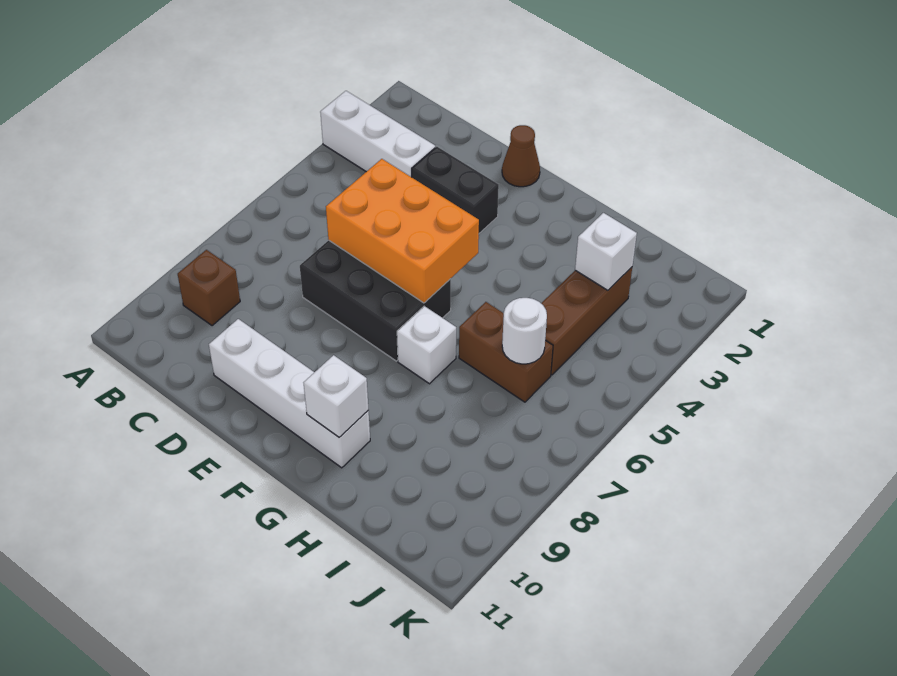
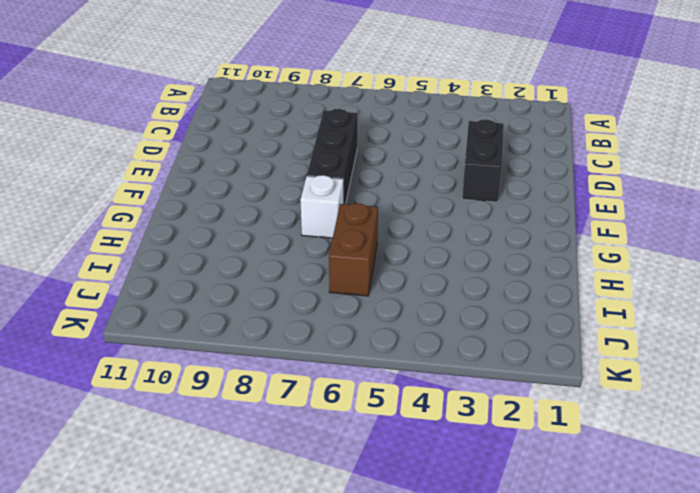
black 1x3 brick [307,109,358,204] -> black 2x3 brick [300,240,451,361]
none -> white 1x3 brick [320,91,435,177]
none -> brown 1x1 brick [178,250,240,326]
none -> white 1x4 brick [209,319,370,468]

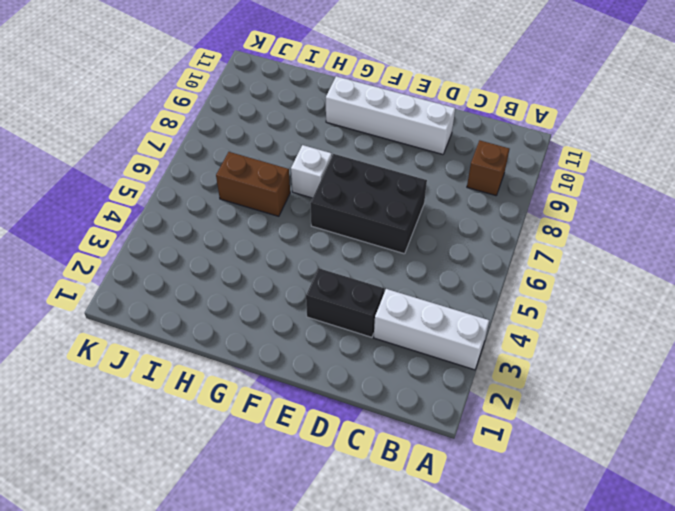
none -> brown 1x1 cone [502,125,540,187]
none -> brown 1x3 brick [541,267,632,375]
none -> orange 2x3 brick [326,159,479,303]

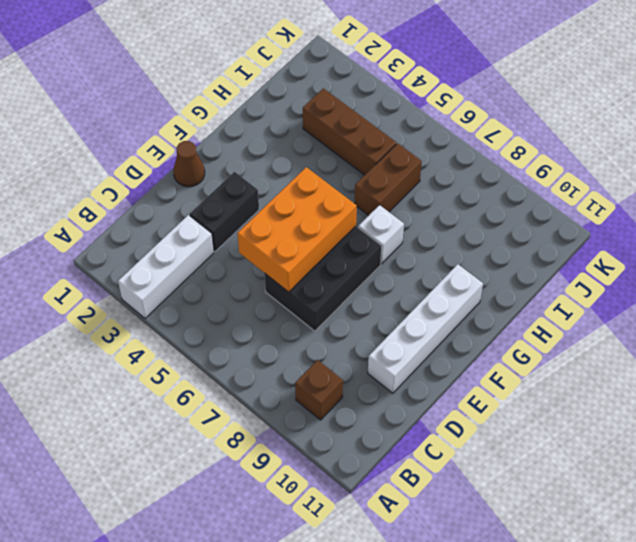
none -> white 1x1 brick [304,355,368,437]
none -> white 1x1 brick [575,213,637,290]
none -> white 1x1 round brick [502,298,547,364]

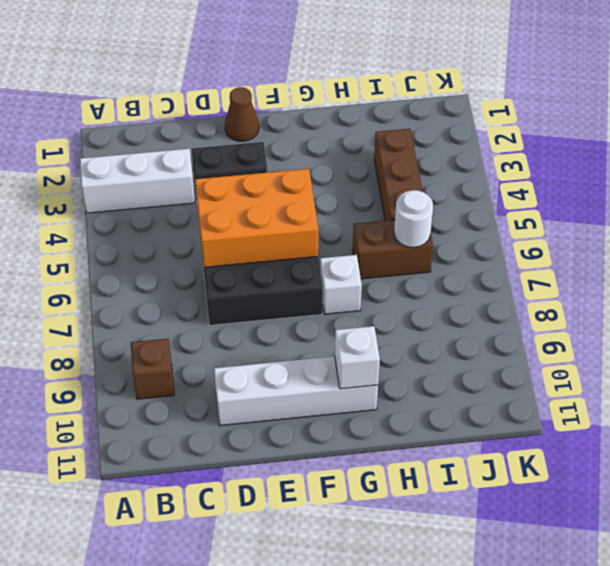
none -> white 1x1 brick [575,213,637,290]

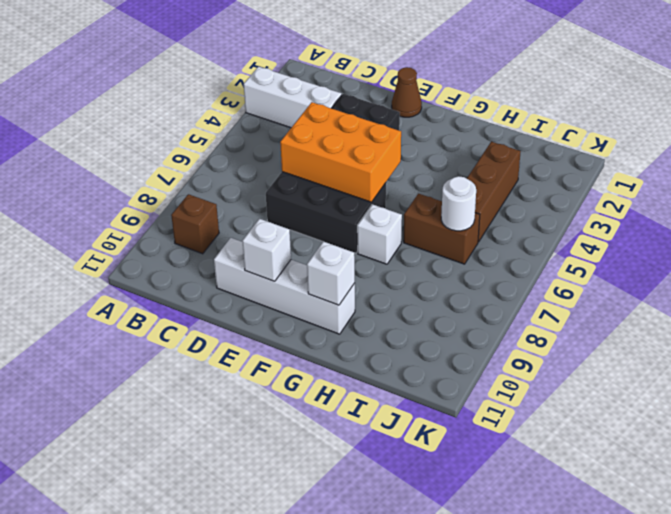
white 1x1 brick [242,219,291,281] -> white 1x1 brick moved to [575,213,637,290]

